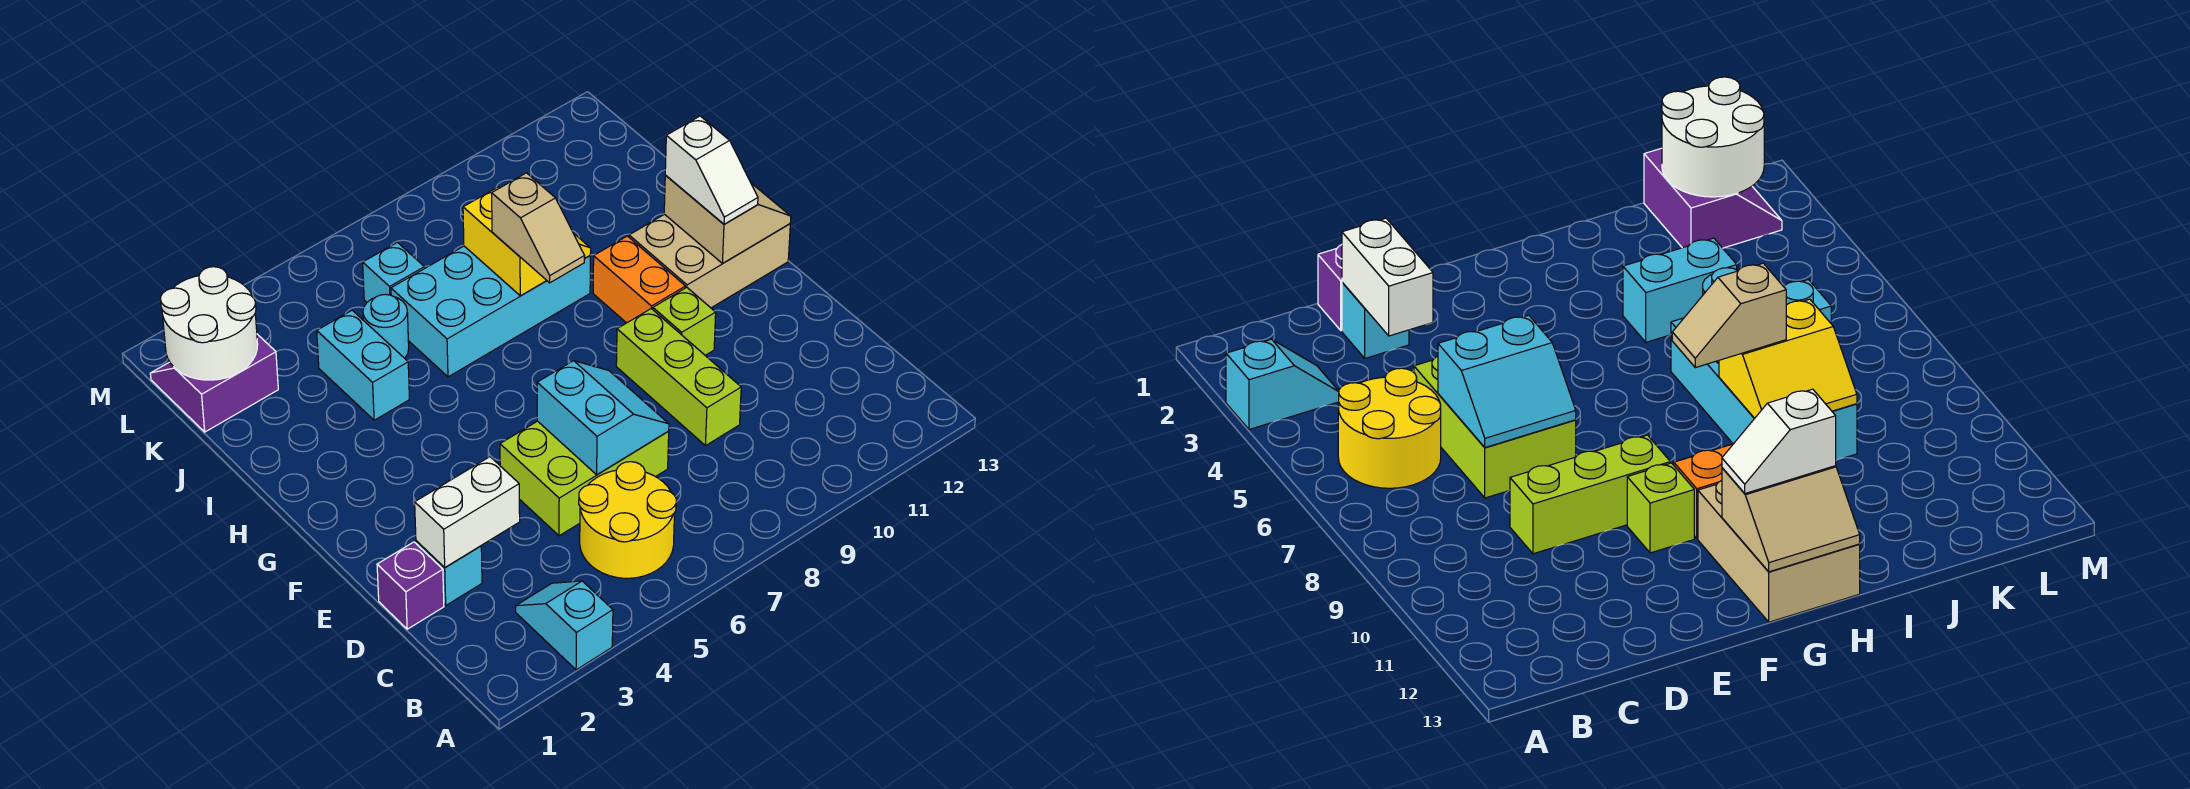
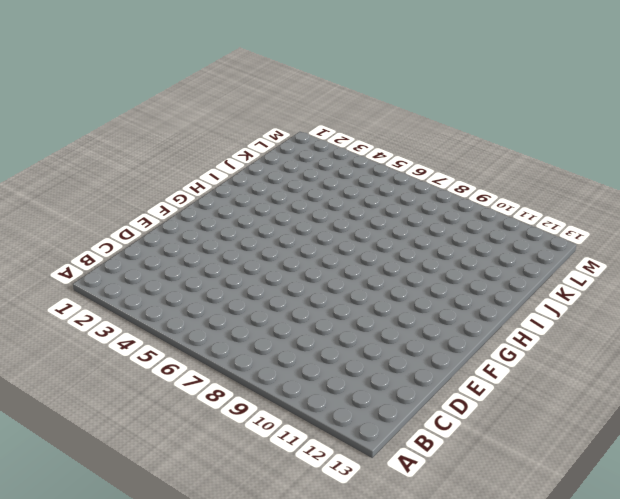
none -> cyan 1x2 slope [516,581,613,670]
none -> yellow 2x2 round brick [579,462,676,578]
none -> purple 1x1 brick [377,542,444,629]

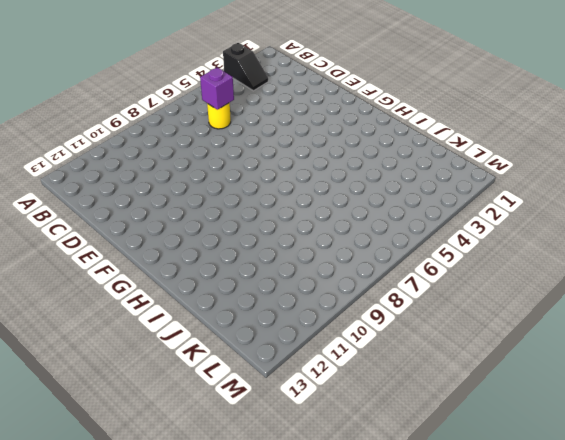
black 1x2 slope [223,43,268,91] -> cyan 1x2 slope [516,581,613,670]
yellow 1x1 round brick [207,103,231,129] -> yellow 2x2 round brick [579,462,676,578]
purple 1x1 brick [200,67,234,110] -> purple 1x1 brick moved to [377,542,444,629]
none -> cyan 1x1 brick [416,541,482,605]
none -> lime 2x3 brick [500,421,669,536]
none -> lime 1x3 brick [616,309,741,446]

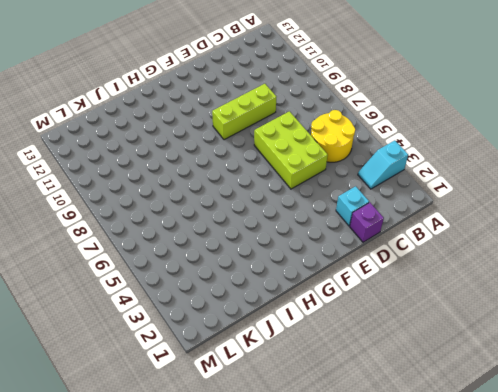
none -> lime 1x1 brick [653,287,716,355]
none -> orange 1x2 brick [593,236,685,323]
none -> tan 2x3 brick [629,214,790,308]

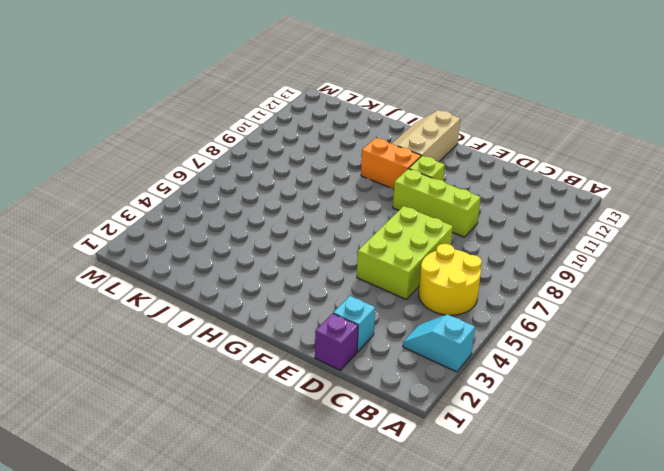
tan 2x3 slope [392,110,460,162] -> tan 2x3 brick [629,214,790,308]
none -> cyan 1x2 brick [317,310,409,420]
none -> cyan 2x4 brick [391,246,590,377]
none -> cyan 1x1 round brick [363,294,409,358]

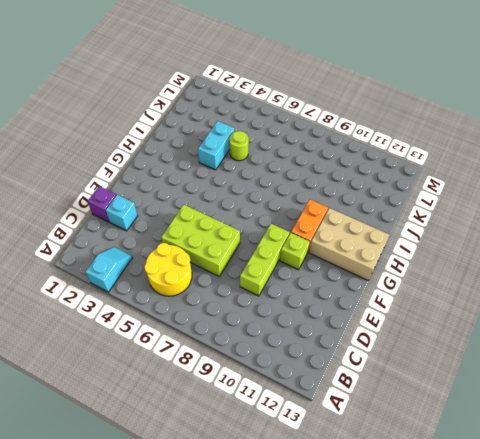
lime 1x1 round brick [229,131,249,161] -> cyan 1x1 round brick [363,294,409,358]
none -> cyan 2x4 brick [391,246,590,377]
none -> purple 2x2 slope [150,334,278,432]
none -> cyan 1x1 brick [363,242,424,302]

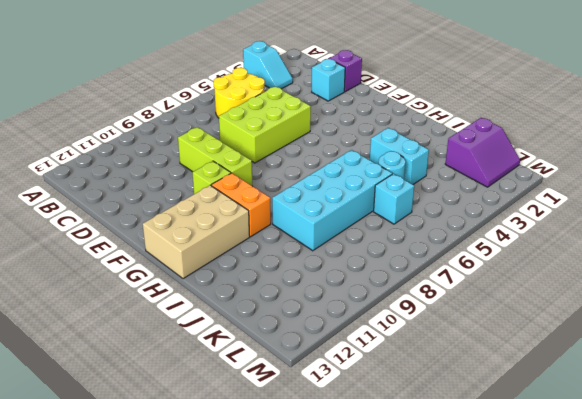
none -> white 1x2 brick [415,457,520,568]
none -> cyan 2x2 slope [537,361,669,475]
none -> tan 2x2 slope [664,175,791,263]

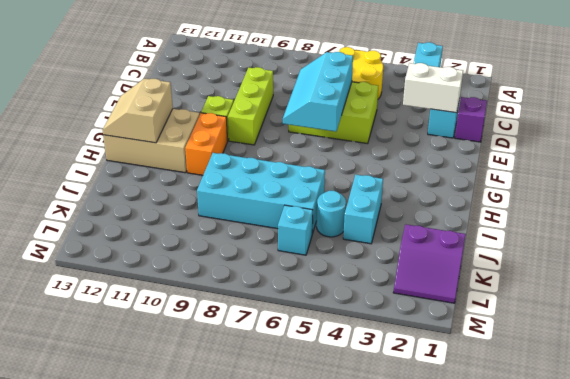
cyan 2x3 slope [283,52,353,131] -> cyan 2x2 slope [537,361,669,475]
none -> yellow 2x2 slope [463,187,591,296]
none -> white 2x2 round brick [160,267,258,380]
none -> white 1x2 slope [665,116,758,224]

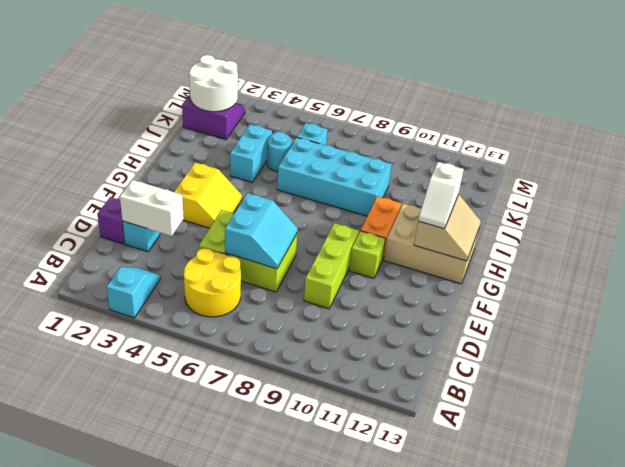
yellow 2x2 slope [174,163,242,228] -> yellow 2x2 slope moved to [463,187,591,296]
none -> tan 1x2 slope [492,173,585,283]

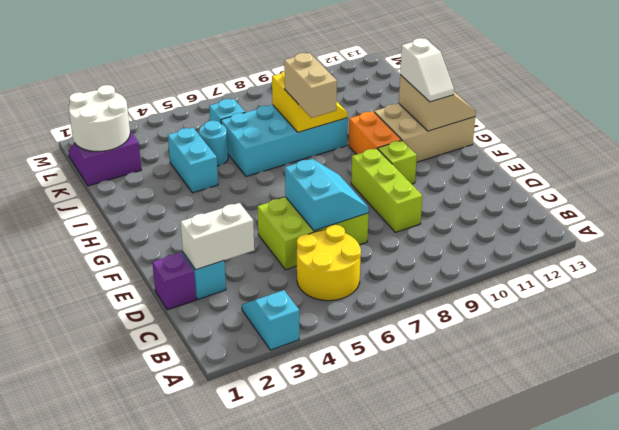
tan 1x2 brick [284,53,337,118] -> tan 1x2 slope [492,173,585,283]

